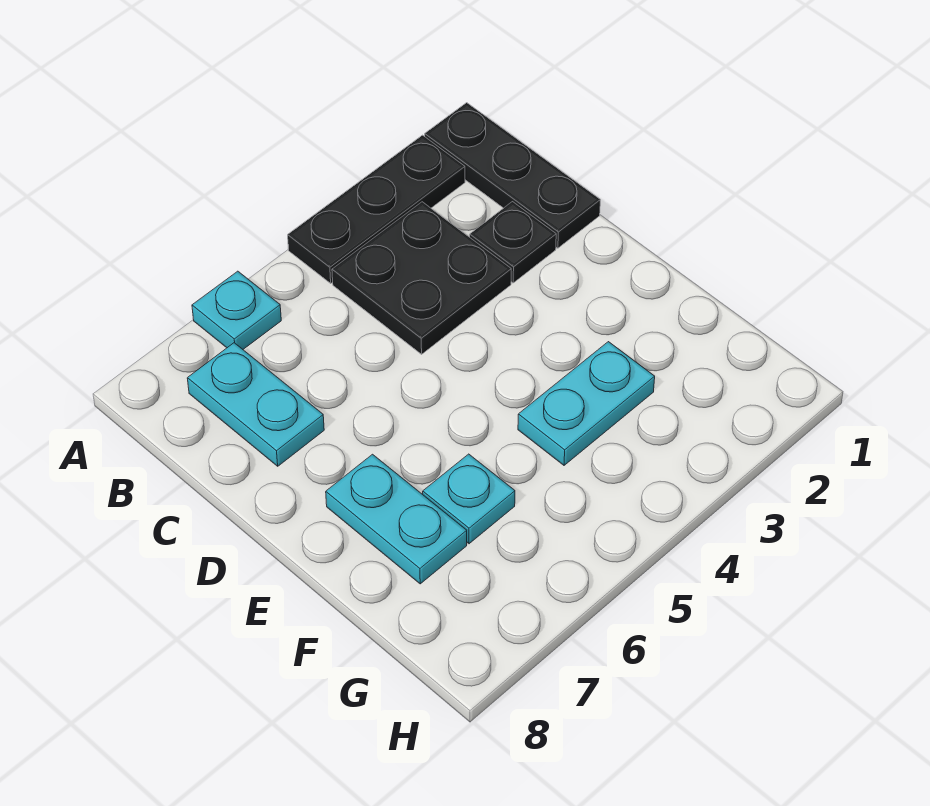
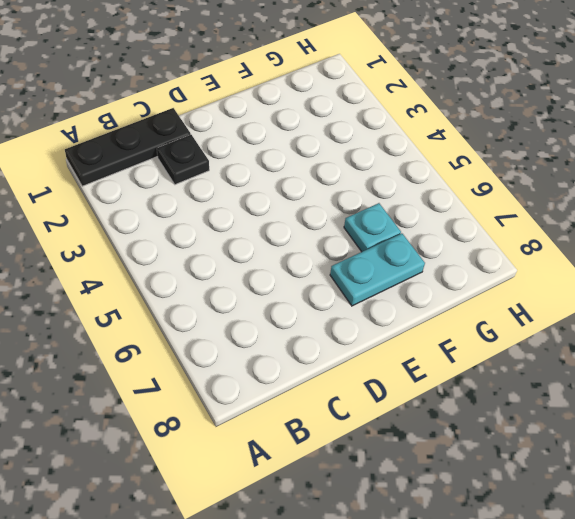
none -> black 1x3 plate [288,135,465,283]
none -> cyan 1x1 plate [192,271,281,349]

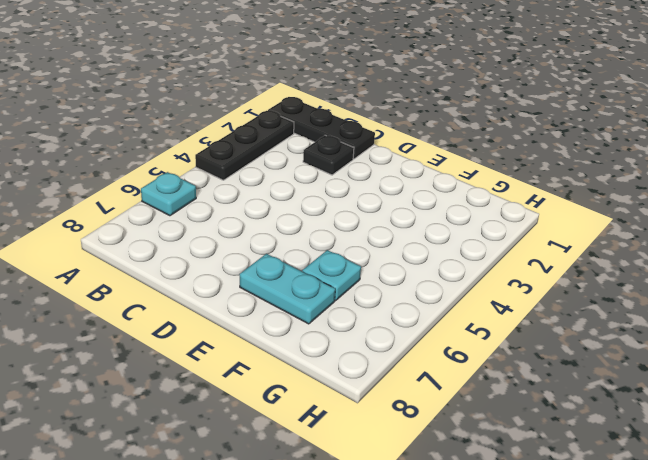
none -> black 2x2 plate [332,202,511,354]
none -> cyan 1x2 plate [187,343,324,466]

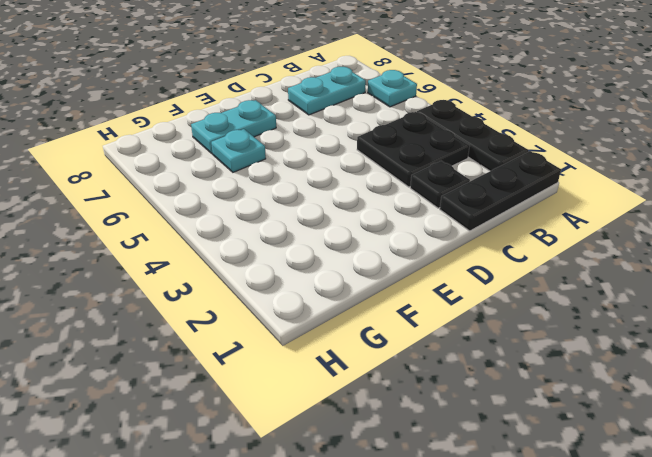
none -> cyan 1x2 plate [518,342,655,465]

